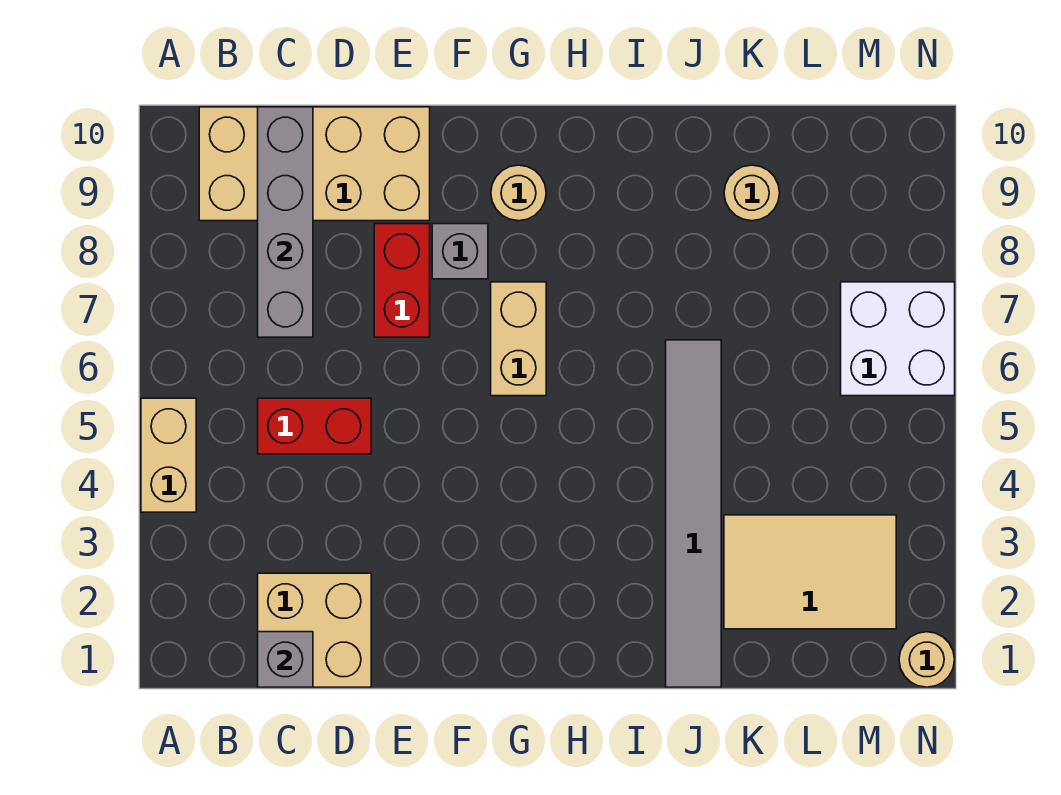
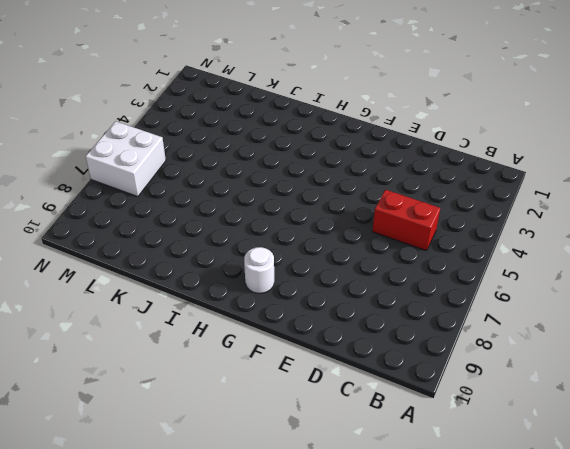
white 1x1 round brick [244,247,274,293] -> tan 1x1 round brick [491,165,546,221]
none -> tan 1x2 brick [141,398,196,512]
none -> tan 2x4 brick [199,107,430,221]
none -> tan 2x2 brick [258,573,371,687]

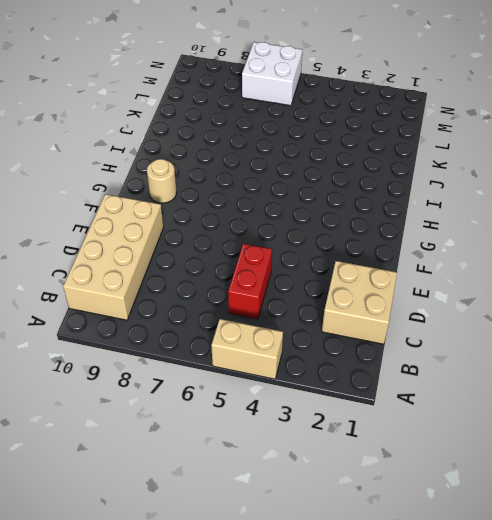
none -> red 1x2 brick [374,224,430,337]
none -> grey 1x1 brick [432,224,488,279]
none -> tan 1x2 brick [491,282,546,396]

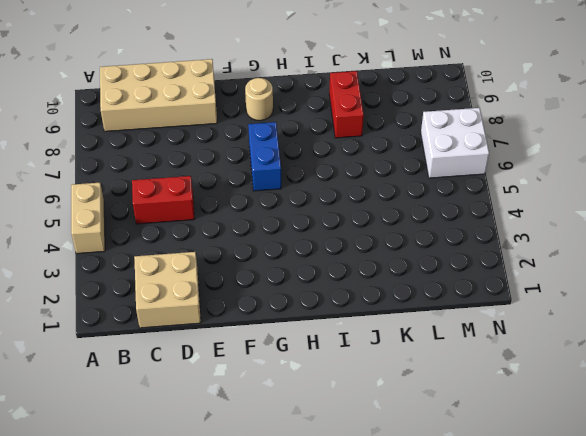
blue 1x2 brick [248,122,281,191] -> tan 1x2 brick [491,282,546,396]
red 1x2 brick [329,71,364,138] -> red 1x2 brick moved to [374,224,430,337]
none -> grey 1x1 brick [432,224,488,279]
none -> grey 1x6 tile [666,340,721,687]
none -> tan 2x3 tile [724,515,896,629]

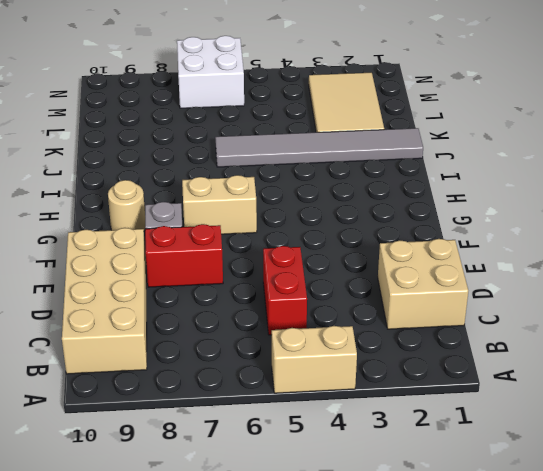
none -> tan 1x1 round brick [724,165,780,221]
none -> tan 1x1 round brick [899,632,955,687]
none -> grey 1x1 brick [258,632,313,687]

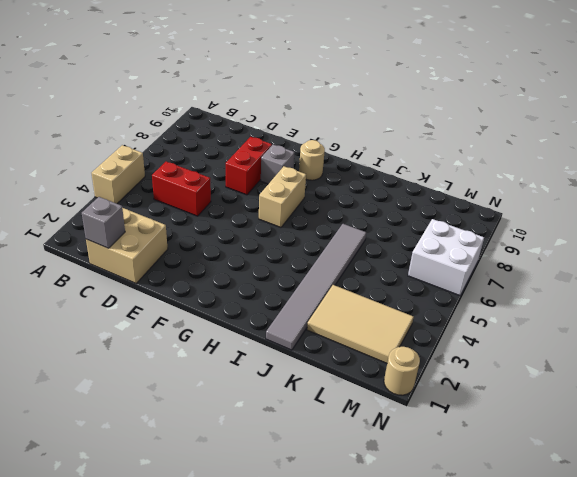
none -> tan 2x4 brick [199,107,430,221]
none -> tan 1x1 round brick [724,165,780,221]
none -> grey 1x4 brick [258,107,313,337]

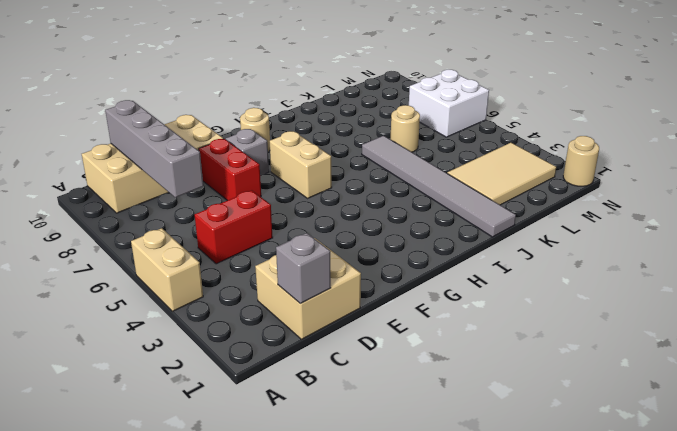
tan 1x1 round brick [390,105,420,152] -> tan 1x1 round brick moved to [724,165,780,221]

